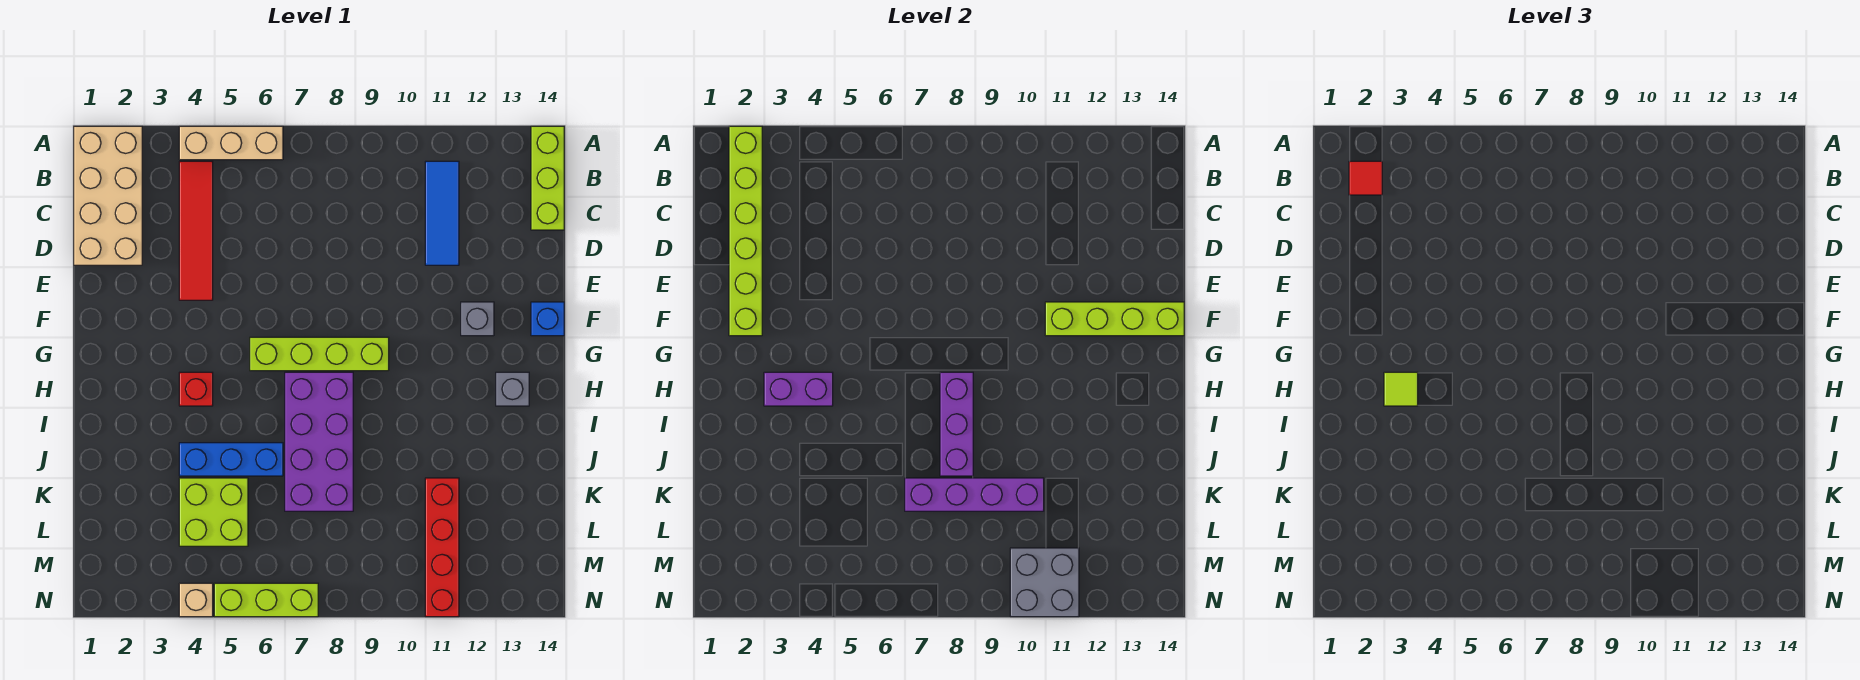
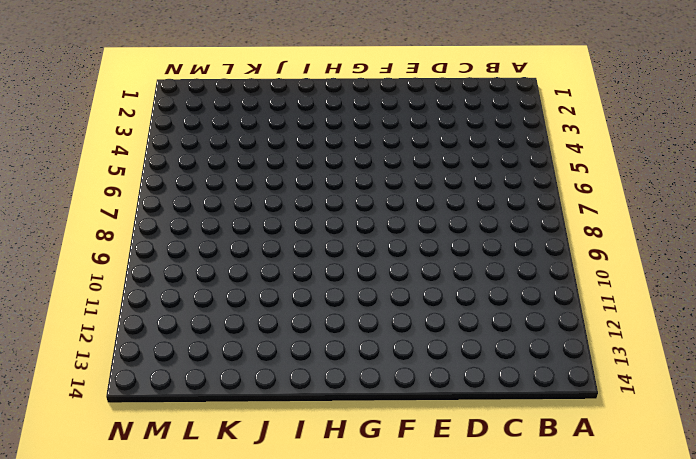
none -> tan 2x4 brick [74,126,142,265]
none -> tan 1x3 brick [179,126,283,160]
none -> lime 1x3 brick [531,126,564,230]

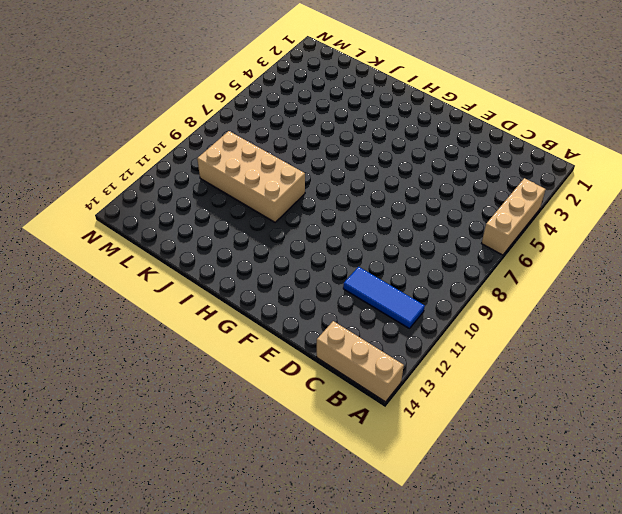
tan 1x3 brick [317,321,404,402] -> lime 1x3 brick [531,126,564,230]
tan 2x4 brick [197,131,305,222] -> tan 2x4 brick moved to [74,126,142,265]
none -> red 1x4 tile [179,161,213,300]
none -> grey 1x1 brick [461,302,494,336]
none -> blue 1x1 brick [531,302,564,336]

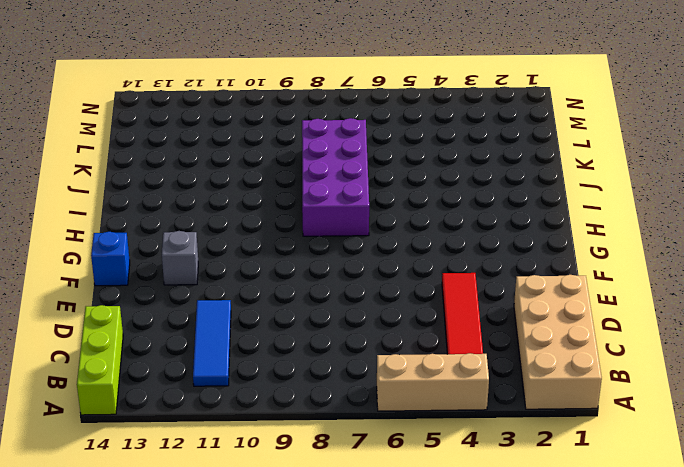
none -> lime 1x4 brick [250,337,389,371]
none -> red 1x1 brick [179,372,213,406]
none -> grey 1x1 brick [496,372,529,406]

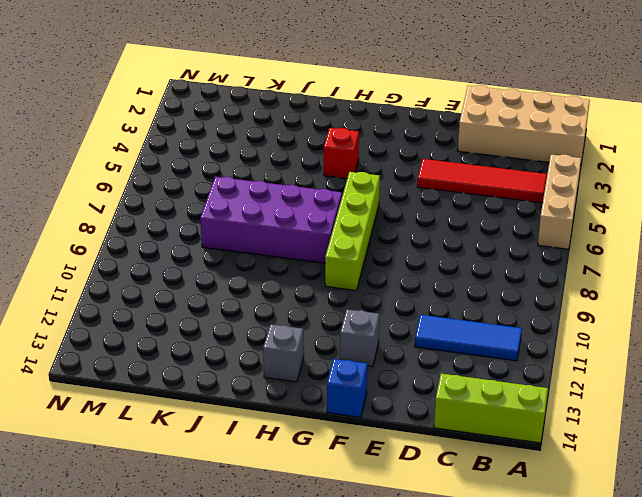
none -> blue 1x3 brick [179,443,283,476]
none -> lime 2x2 brick [179,478,248,546]
none -> red 1x4 brick [425,478,459,617]

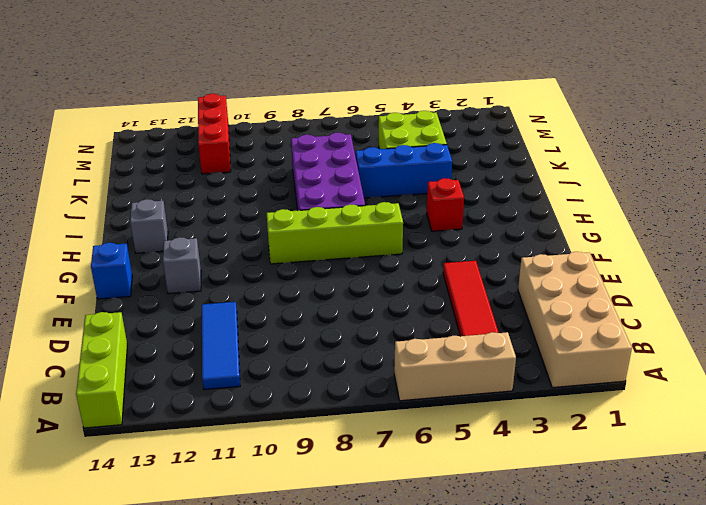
red 1x3 brick [198,94,231,174] -> red 1x4 brick [425,478,459,617]
none -> tan 1x1 brick [179,583,213,617]
none -> lime 1x3 brick [214,583,318,617]
none -> lime 1x6 brick [729,126,762,336]

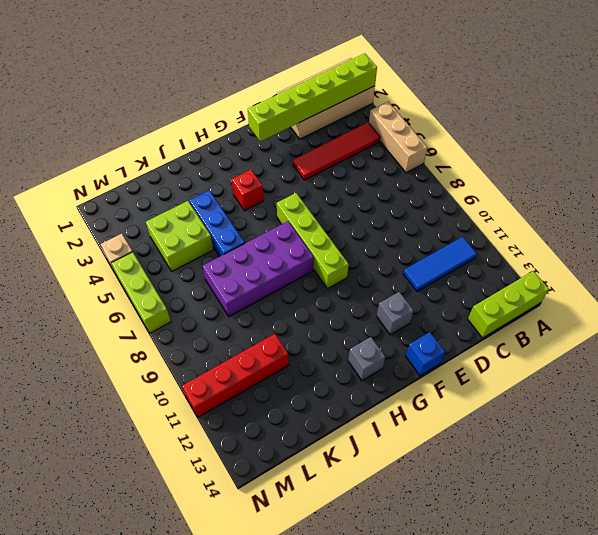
none -> lime 1x4 brick [1045,302,1184,336]
none -> purple 1x2 brick [764,372,833,406]
none -> purple 1x3 brick [940,372,973,476]

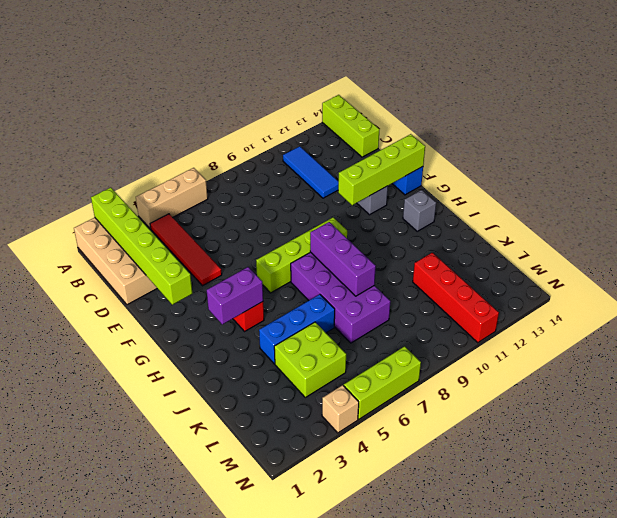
none -> purple 1x4 brick [905,478,1044,511]
none -> grey 2x2 brick [1010,548,1079,617]
none -> red 1x1 tile [1349,161,1382,195]

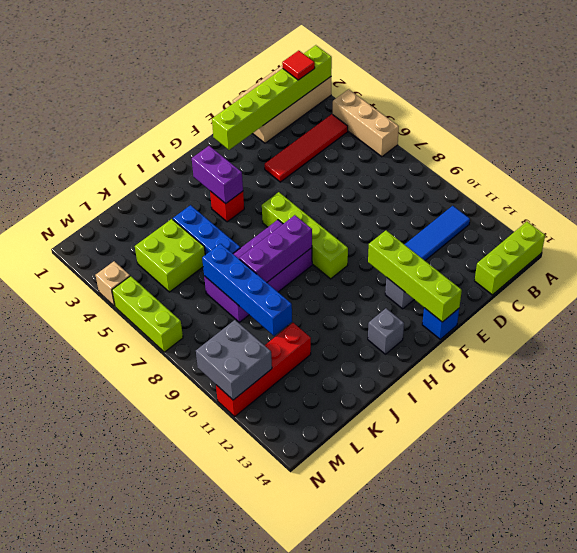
blue 1x4 brick [202,244,292,336] -> purple 1x4 brick [905,478,1044,511]
none -> lime 1x1 tile [1384,372,1418,406]

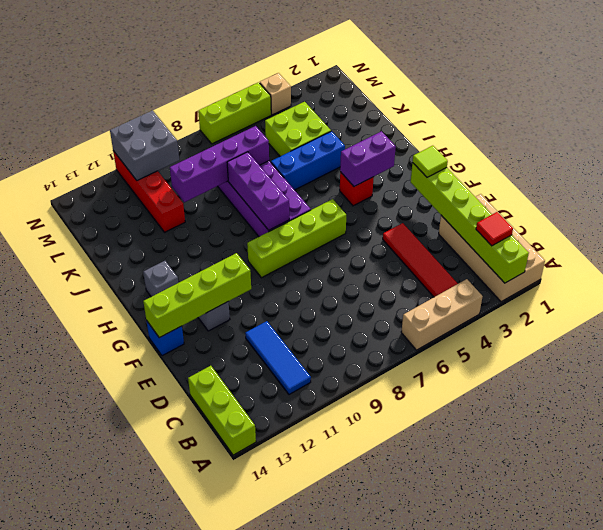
lime 1x1 tile [413,146,448,177] -> lime 1x1 tile moved to [1384,372,1418,406]

